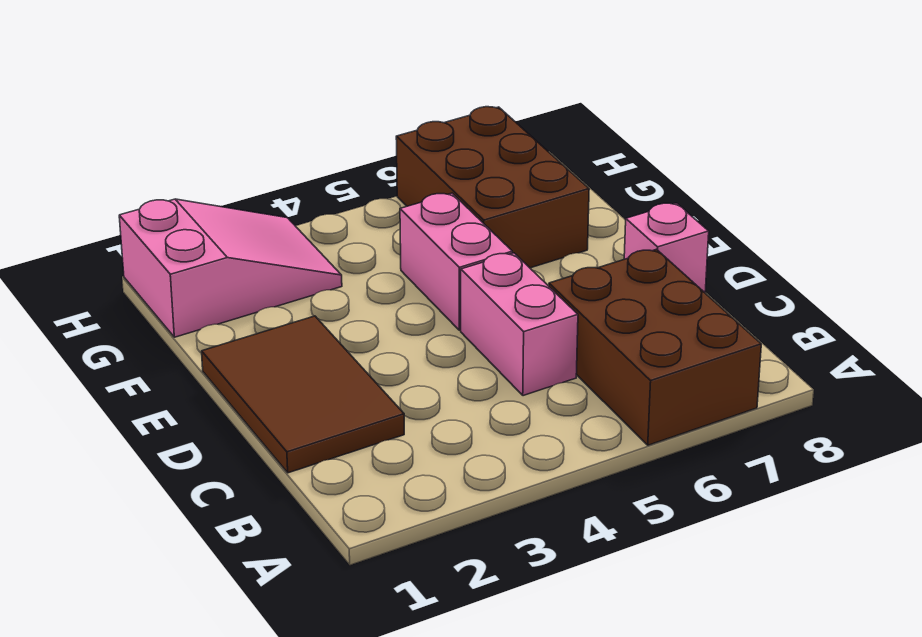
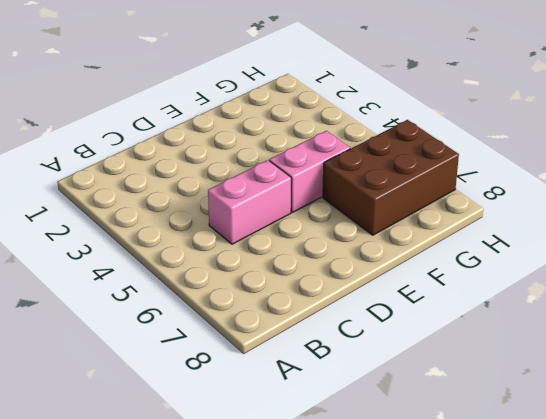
none -> brown 2x3 brick [549,249,761,445]
none -> brown 2x3 tile [202,316,404,473]

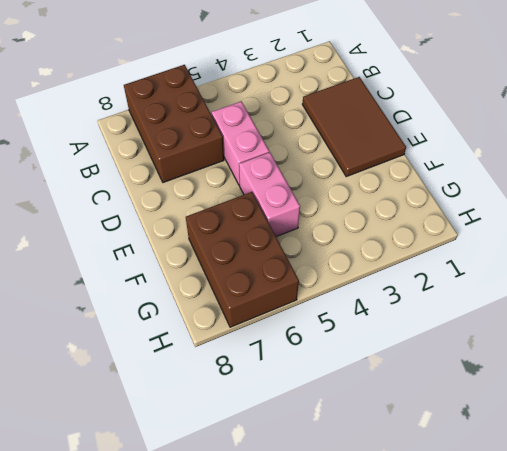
none -> pink 1x1 brick [624,203,709,293]
none -> pink 2x3 slope [119,199,342,337]

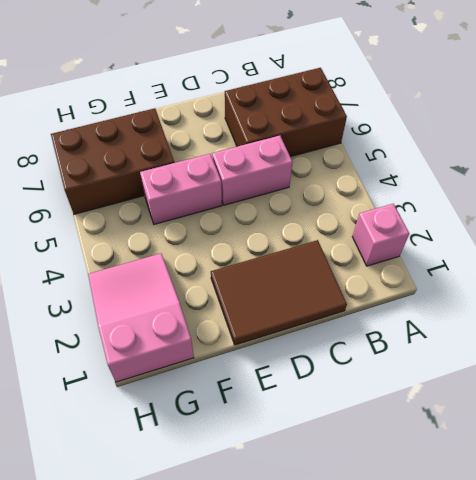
pink 1x1 brick [352,204,409,266] -> pink 1x1 brick moved to [624,203,709,293]

